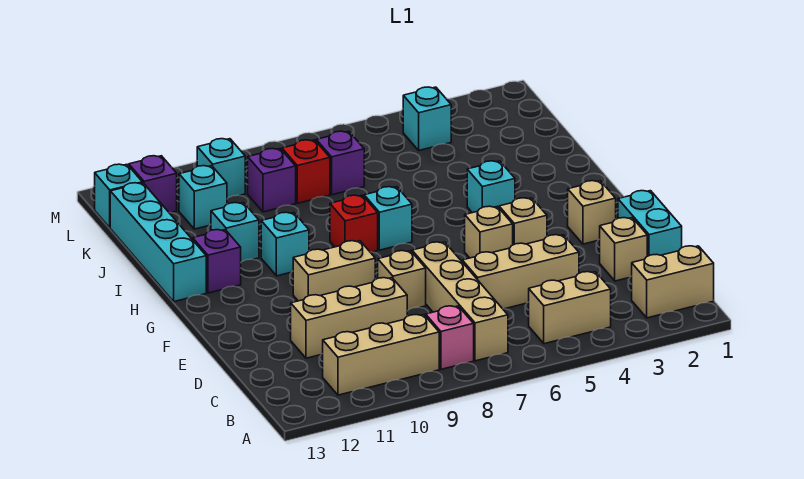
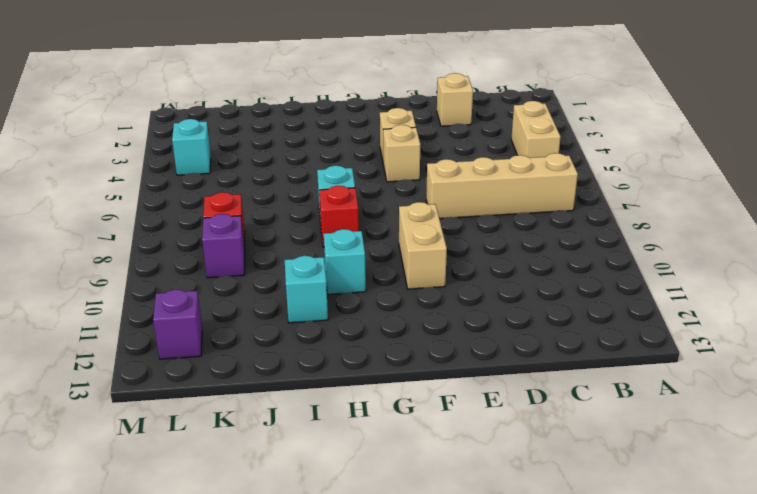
none -> tan 1x2 brick [632,246,714,318]
none -> pink 1x1 brick [426,306,474,369]
none -> tan 1x3 brick [323,315,439,395]

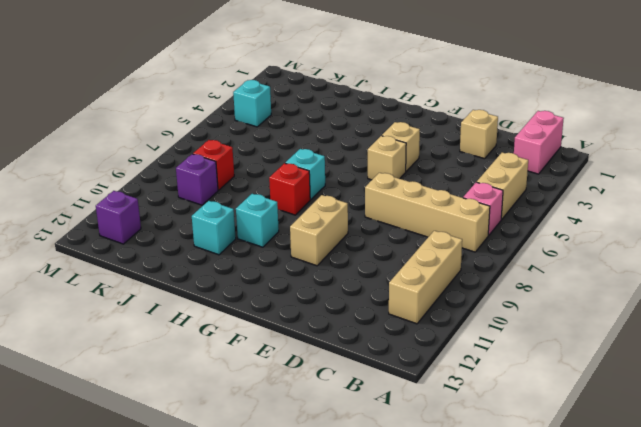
pink 1x2 brick [514,111,564,174] -> tan 1x2 brick [632,246,714,318]
pink 1x1 brick [463,182,503,235] -> pink 1x1 brick moved to [426,306,474,369]
none -> cyan 1x2 brick [618,191,682,256]
none -> tan 1x3 brick [462,235,579,309]
none -> tan 1x3 brick [291,278,407,358]

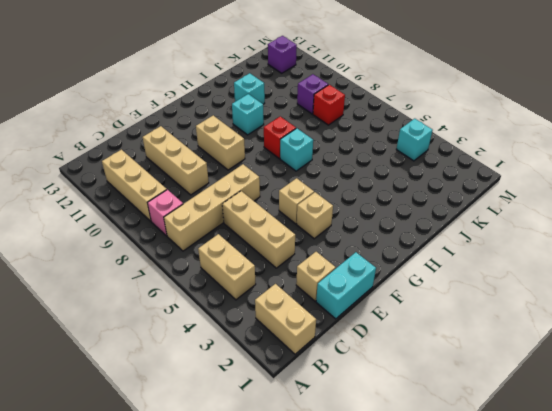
none -> tan 1x1 brick [378,251,426,311]
none -> tan 1x1 brick [568,181,616,244]
none -> cyan 1x1 brick [467,161,515,213]

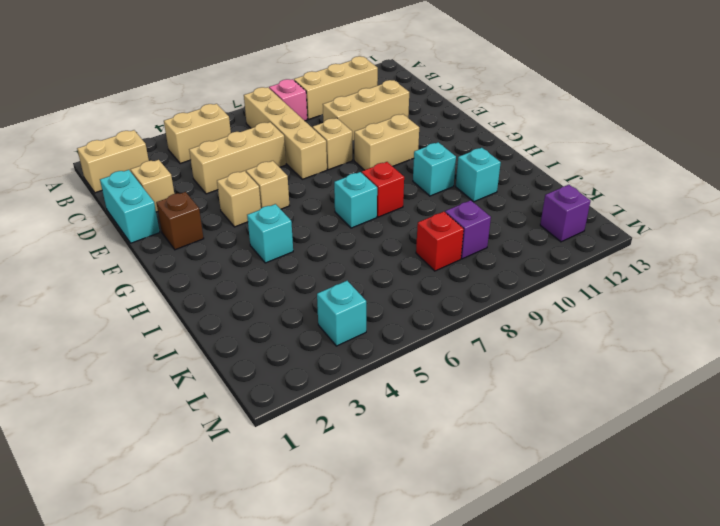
brown 1x1 brick [156,192,204,250] -> tan 1x1 brick [568,181,616,244]
none -> purple 1x1 brick [193,230,241,293]
none -> cyan 1x4 brick [110,183,206,302]
none -> purple 1x1 brick [316,131,364,195]

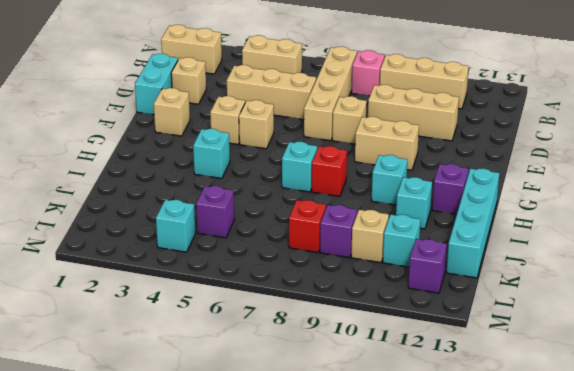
purple 1x1 brick [196,186,234,238] -> purple 1x1 brick moved to [316,131,364,195]
tan 1x1 brick [351,210,389,263] -> none
none -> cyan 1x1 brick [197,139,245,199]
none -> cyan 1x1 brick [95,164,142,228]

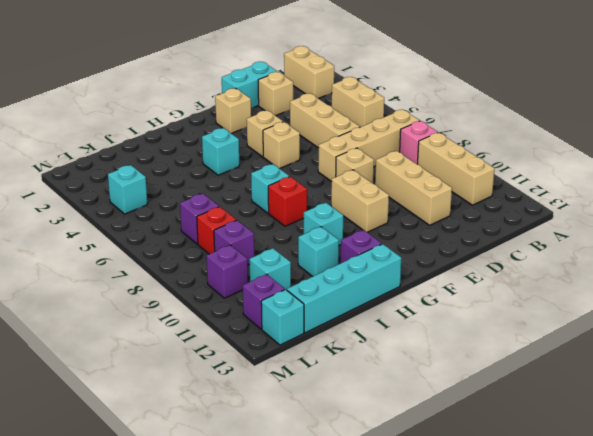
purple 1x1 brick [207,245,248,298] -> cyan 1x1 brick [197,139,245,199]

